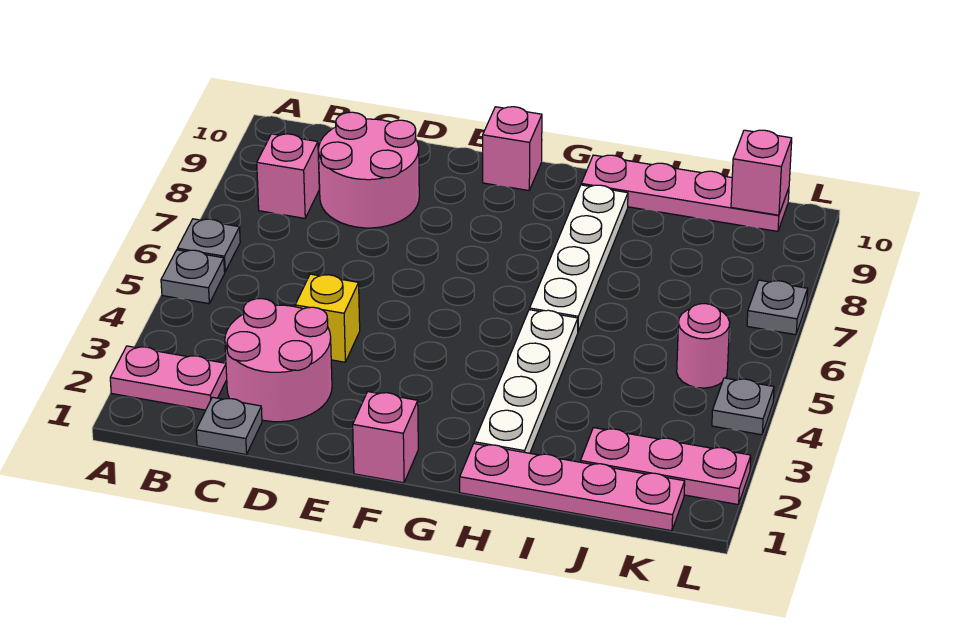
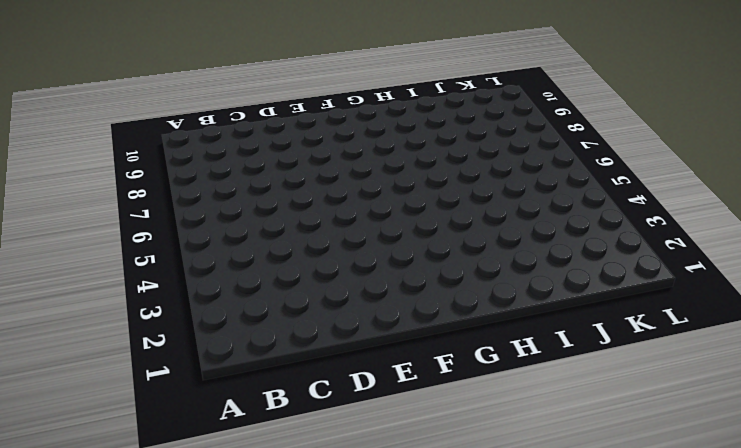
none -> pink 1x2 plate [110,346,227,410]
none -> grey 1x1 plate [161,250,225,304]
none -> grey 1x1 plate [177,219,240,272]

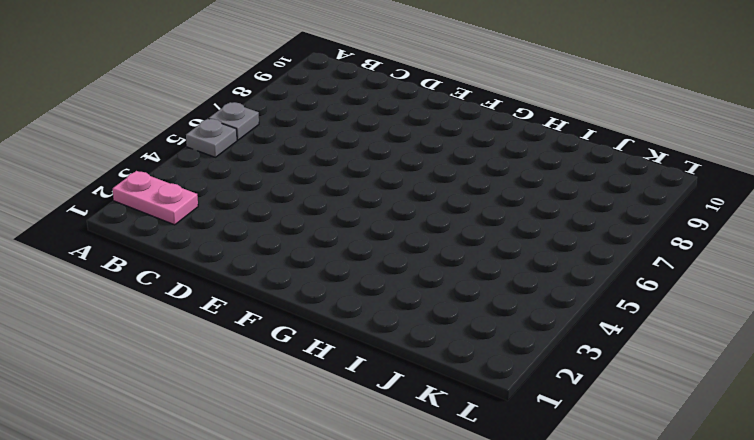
none -> pink 1x1 brick [257,134,319,218]
none -> grey 1x1 plate [196,397,262,455]
none -> pink 2x2 round brick [225,299,332,422]

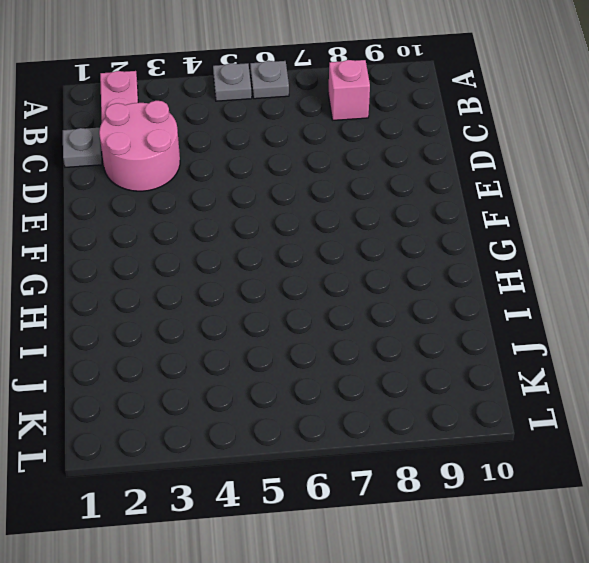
none -> pink 2x2 round brick [318,112,419,228]
none -> yellow 1x1 brick [295,274,360,362]
none -> pink 1x1 brick [353,392,418,483]

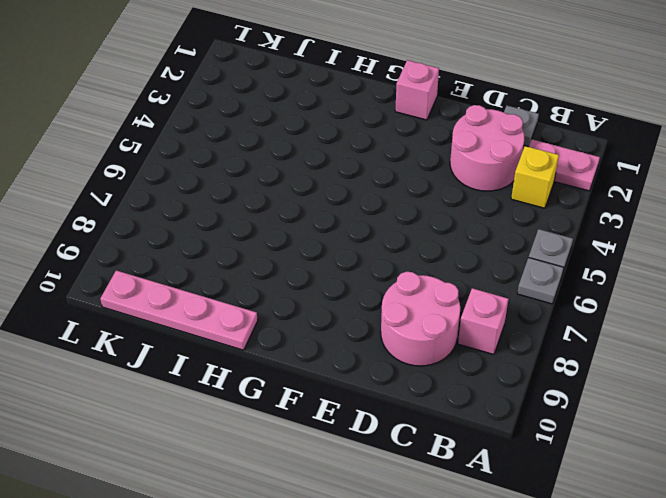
yellow 1x1 brick [511,146,559,208] -> yellow 1x1 brick moved to [295,274,360,362]
none -> pink 1x1 brick [483,107,542,191]
none -> pink 1x4 plate [460,444,685,531]
none -> white 1x4 plate [474,310,578,453]

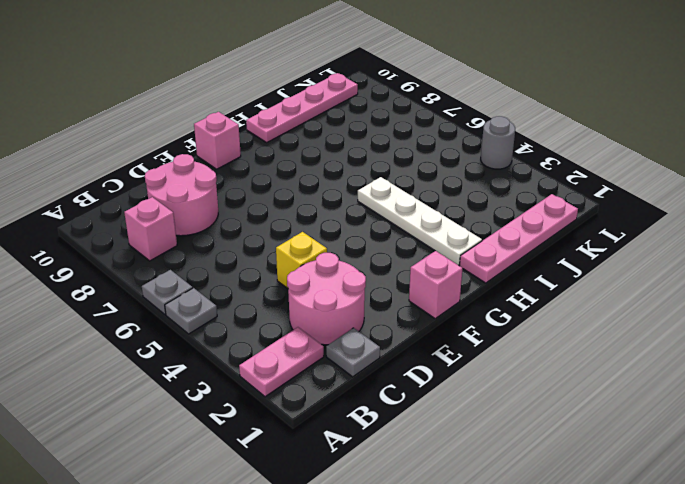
grey 1x1 round brick [481,116,515,169] -> grey 1x1 plate [712,378,774,435]
none -> white 1x4 plate [530,185,628,331]
none -> pink 1x3 plate [581,428,751,504]
none -> pink 1x1 round brick [677,304,730,388]

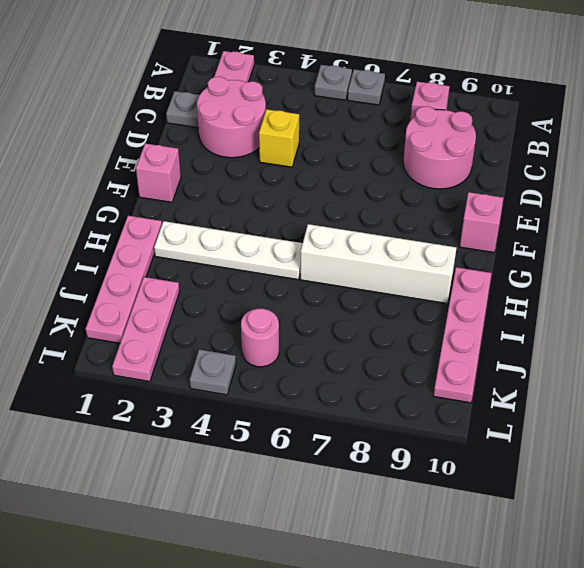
white 1x4 brick [300,224,456,304] -> white 1x4 plate [530,185,628,331]
none -> grey 1x1 plate [747,280,808,335]
none -> pink 1x1 brick [731,130,792,215]

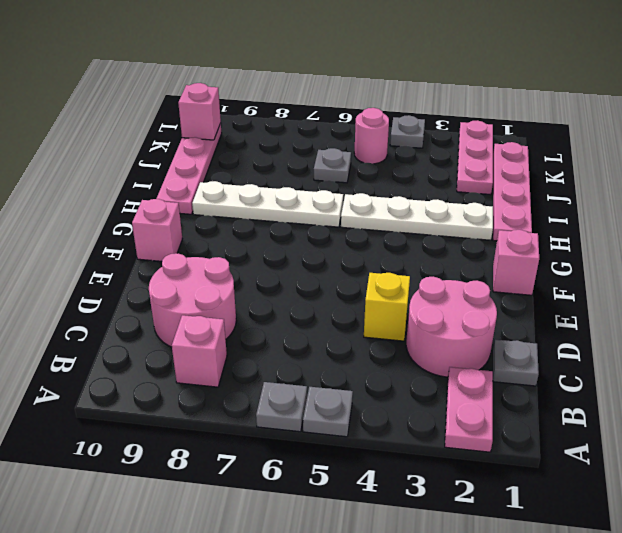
grey 1x1 plate [314,148,351,183] -> grey 1x1 plate moved to [747,280,808,335]

